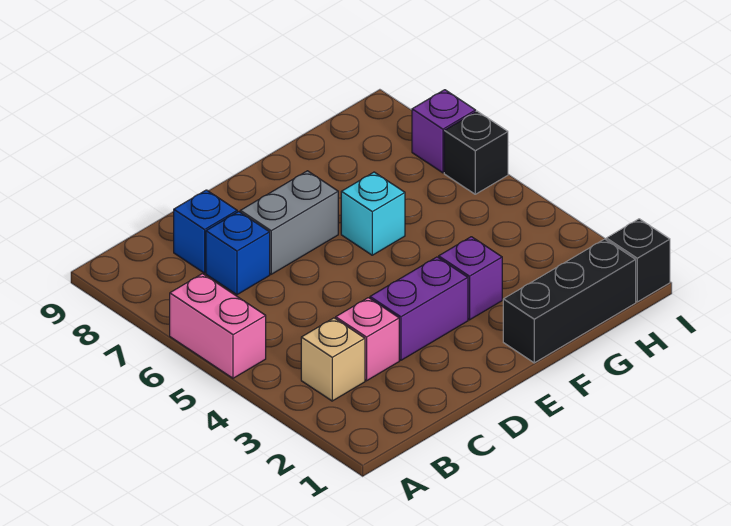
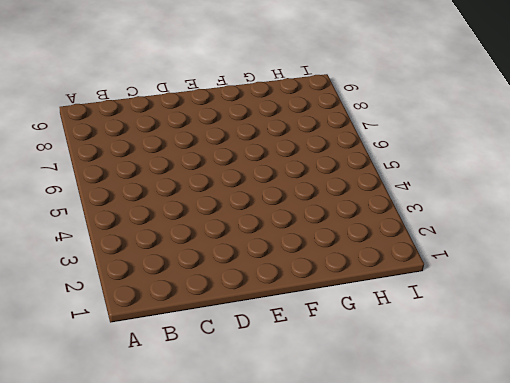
none -> pink 1x2 brick [170,274,266,378]
none -> tan 1x1 brick [301,318,365,401]
none -> pink 1x1 brick [336,298,399,381]

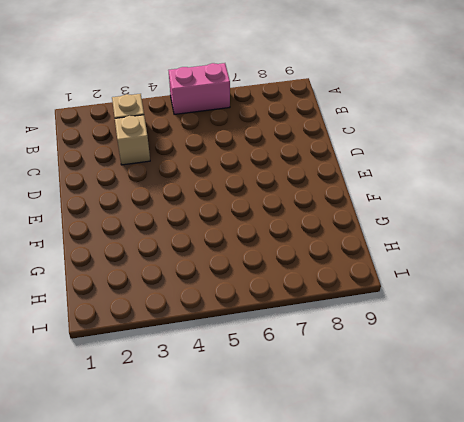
tan 1x1 brick [115,115,150,165] -> pink 1x1 brick [336,298,399,381]
none -> blue 1x1 brick [206,212,270,295]
none -> blue 1x1 brick [174,190,237,273]
none -> purple 1x2 brick [370,257,468,360]

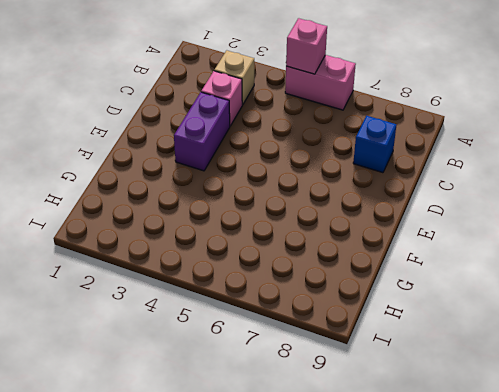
pink 1x1 brick [286,18,327,74] -> none
none -> blue 1x1 brick [206,212,270,295]
none -> grey 1x2 brick [240,171,338,274]
none -> black 1x3 brick [503,239,636,363]

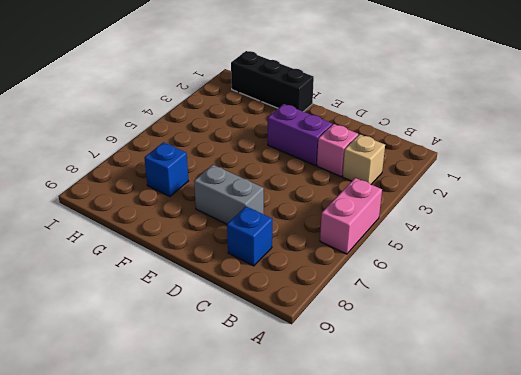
blue 1x1 brick [144,142,188,196] -> blue 1x1 brick moved to [206,212,270,295]
none -> purple 1x1 brick [439,237,502,320]
none -> cyan 1x1 brick [341,172,405,255]
none -> black 1x1 brick [606,219,670,302]

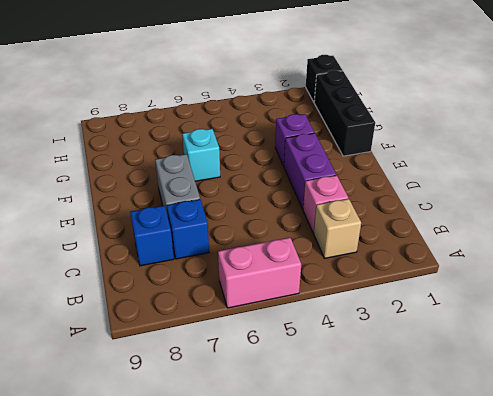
none -> black 1x1 brick [444,111,508,194]
none -> purple 1x1 brick [412,90,476,173]

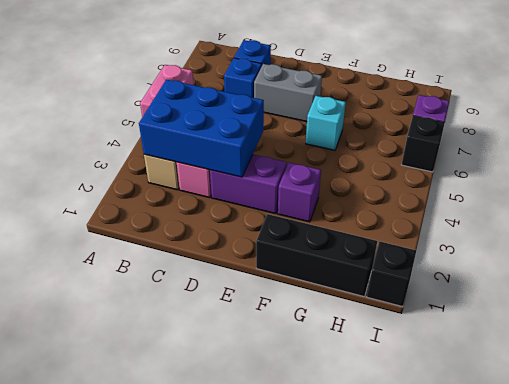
blue 2x3 brick [139,80,264,177] -> none

